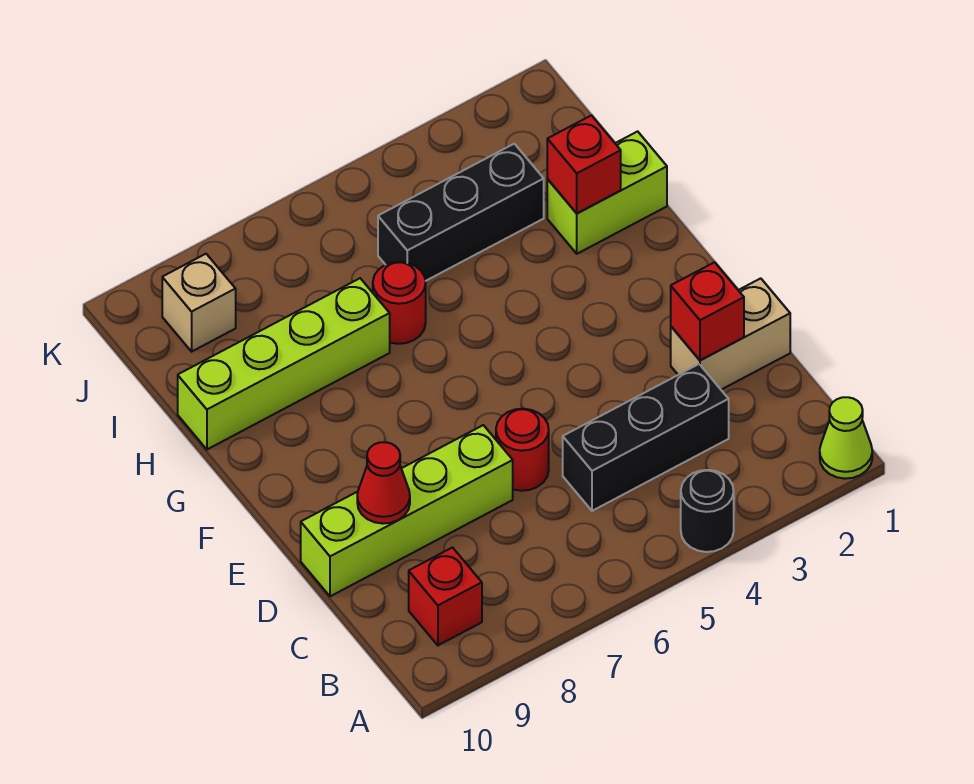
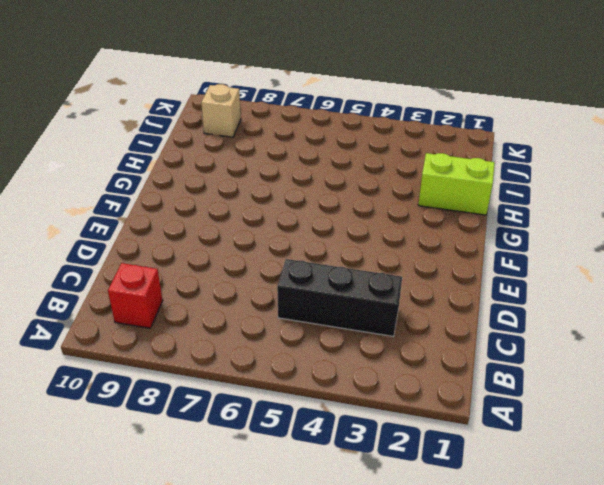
none -> lime 1x1 cone [820,397,872,479]
none -> black 1x1 round brick [681,470,734,552]
none -> tan 1x2 brick [671,278,790,390]

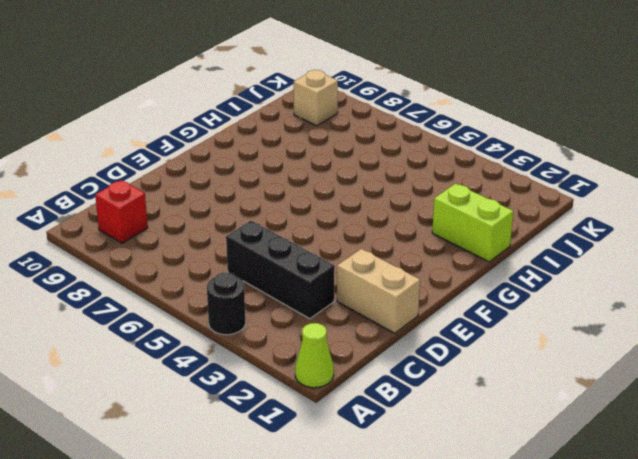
none -> red 1x1 round brick [496,409,549,491]
none -> lime 1x4 brick [301,425,513,596]
none -> red 1x1 round brick [372,262,426,344]

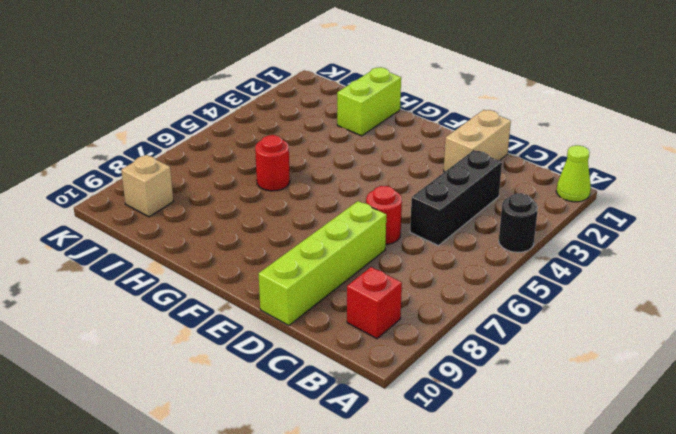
none -> lime 1x4 brick [178,278,390,449]
none -> black 1x3 brick [378,144,544,281]
none -> red 1x1 brick [671,262,744,360]

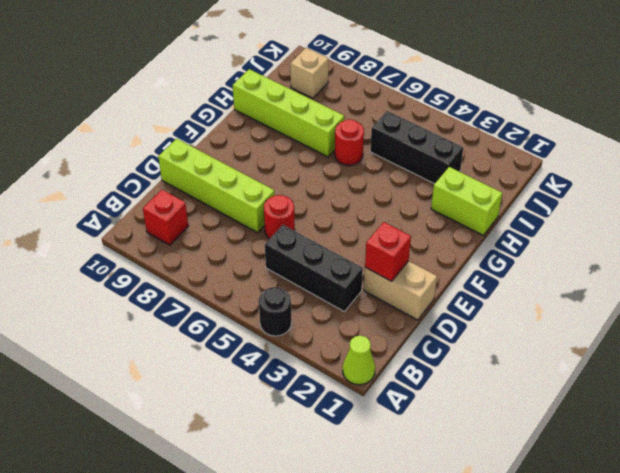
none -> red 1x1 cone [357,442,410,524]
none -> red 1x1 brick [547,115,621,213]

